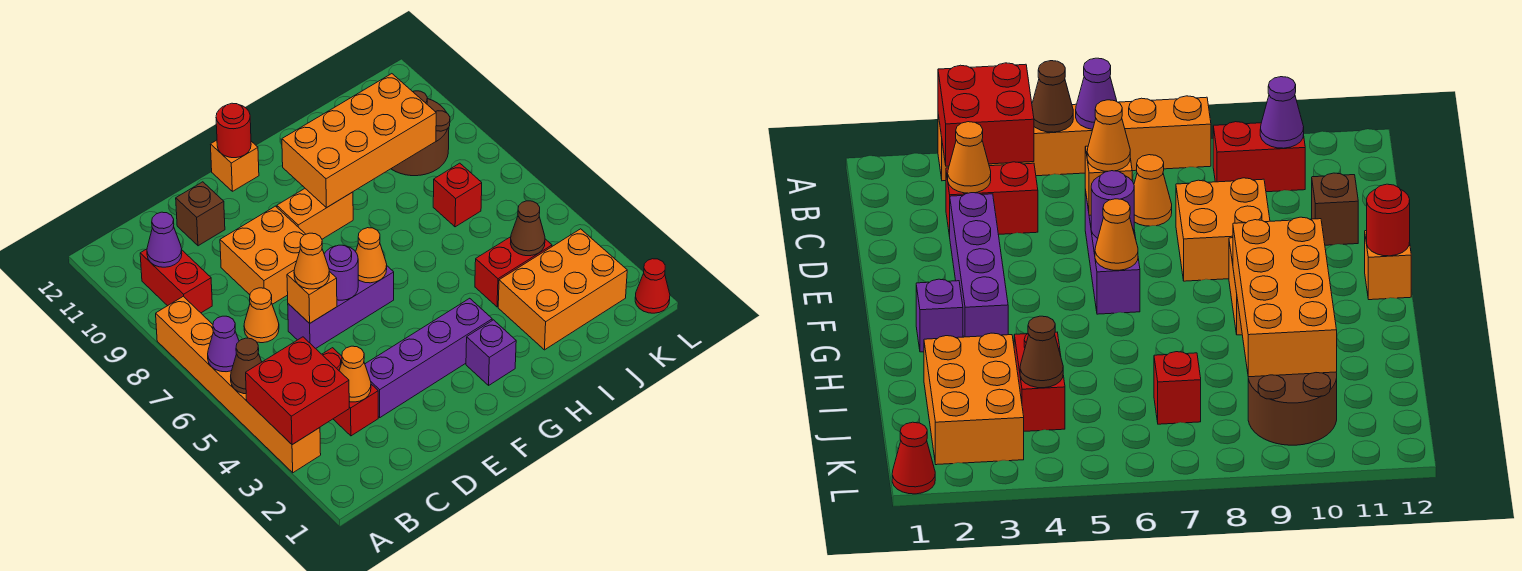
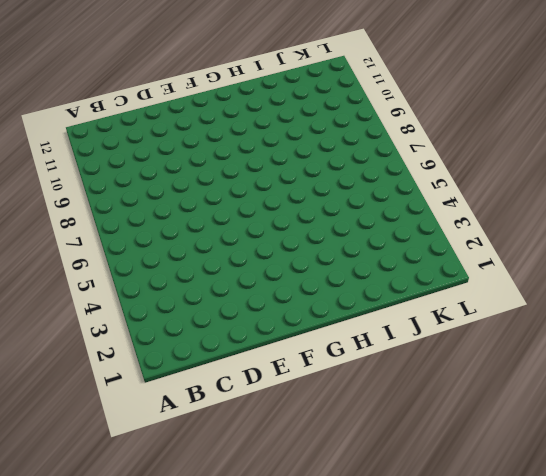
none -> orange 1x6 brick [156,296,321,473]
none -> red 1x2 brick [140,249,212,313]
none -> red 1x2 brick [322,348,378,436]

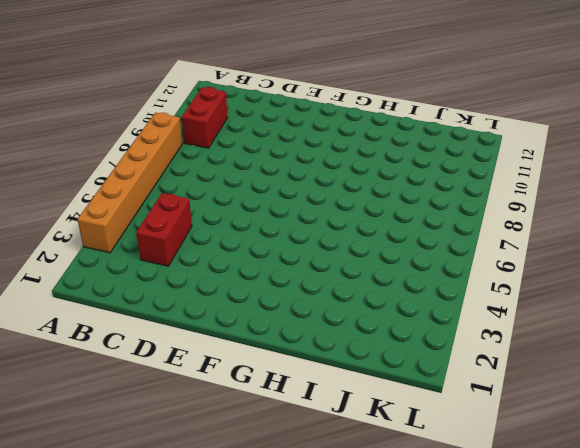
none -> orange 1x1 cone [244,288,279,343]
none -> purple 1x4 brick [365,298,492,417]
none -> purple 1x3 brick [288,266,394,348]

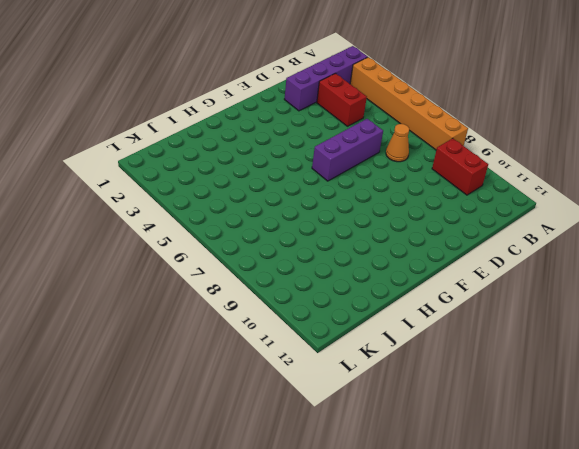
purple 1x4 brick [284,46,367,111] -> purple 1x4 brick moved to [365,298,492,417]
none -> orange 2x2 brick [220,206,306,304]
none -> brown 1x1 brick [176,182,225,246]
none -> orange 1x2 brick [277,189,353,239]

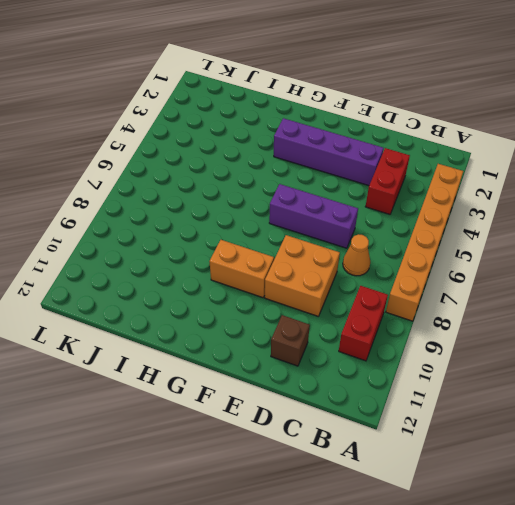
none -> orange 1x1 brick [210,140,259,191]
none -> purple 1x1 brick [466,320,516,385]
none -> orange 2x3 brick [498,229,627,350]

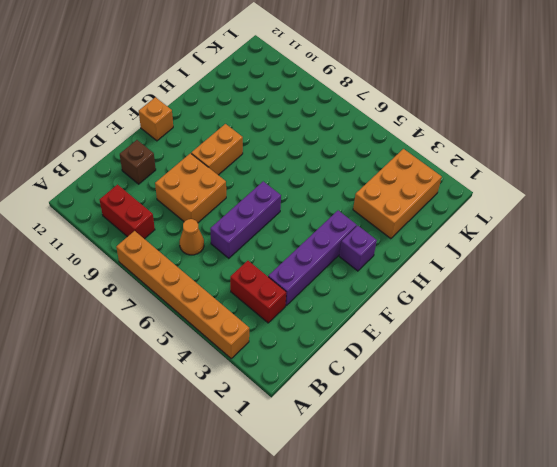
none -> red 1x2 brick [475,237,552,307]
none -> red 1x1 brick [433,163,482,227]
none -> brown 2x2 round brick [391,91,450,176]

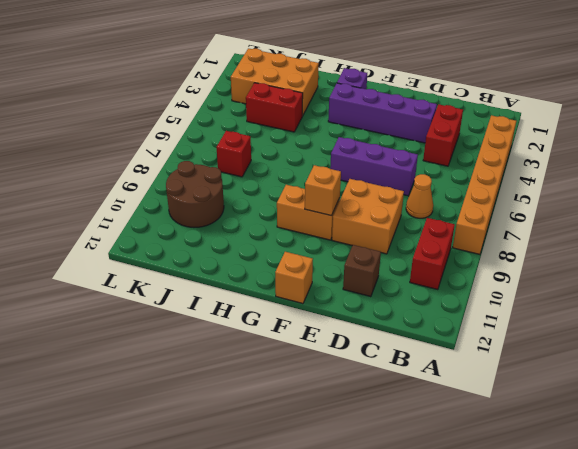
orange 1x1 brick [305,165,341,216] -> orange 1x1 brick moved to [287,270,337,323]
none -> red 1x1 cone [635,259,670,313]
none -> red 2x2 brick [246,337,349,445]
none -> brown 1x1 cone [231,338,262,394]

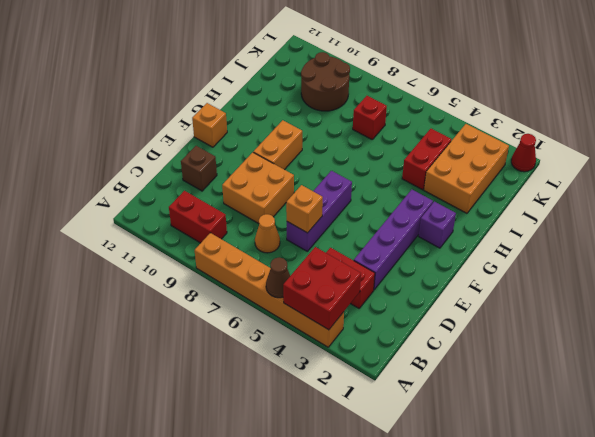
none -> purple 1x1 cone [208,316,239,372]
none -> purple 1x1 cone [147,212,182,267]
none -> orange 1x1 cone [339,346,371,402]

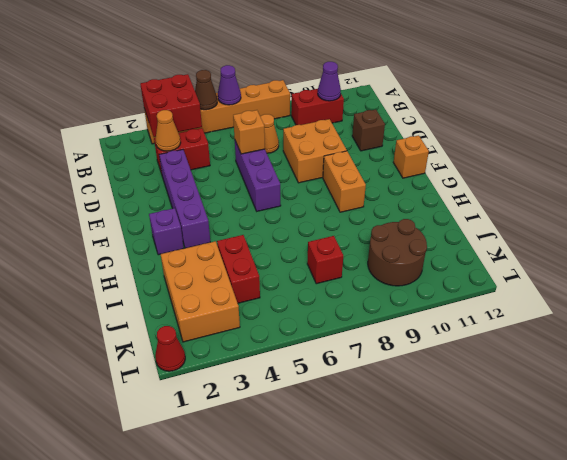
none -> purple 1x1 round brick [324,245,358,300]
none -> orange 1x1 cone [356,228,387,283]
none -> red 1x1 round brick [216,103,251,158]

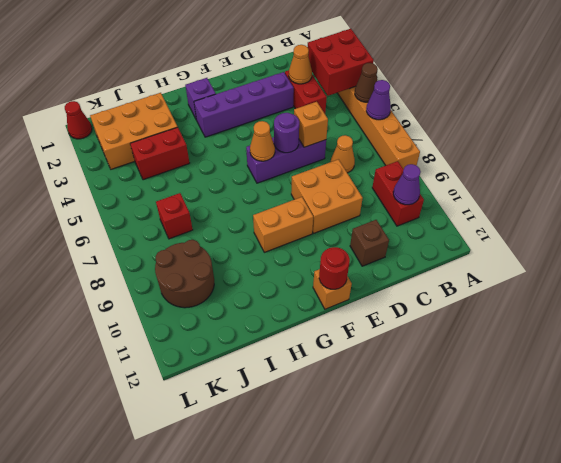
none -> orange 2x4 brick [282,74,436,208]
none -> brown 1x1 cone [510,201,545,256]
none -> orange 1x1 cone [294,233,329,289]

